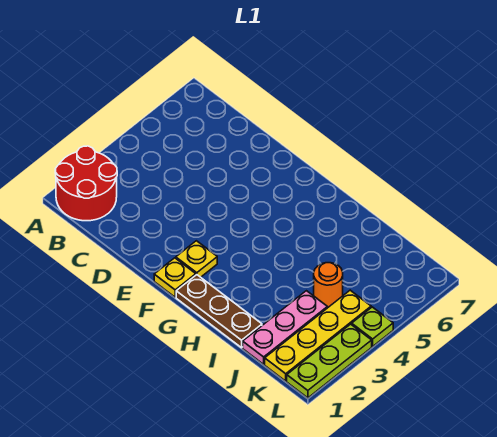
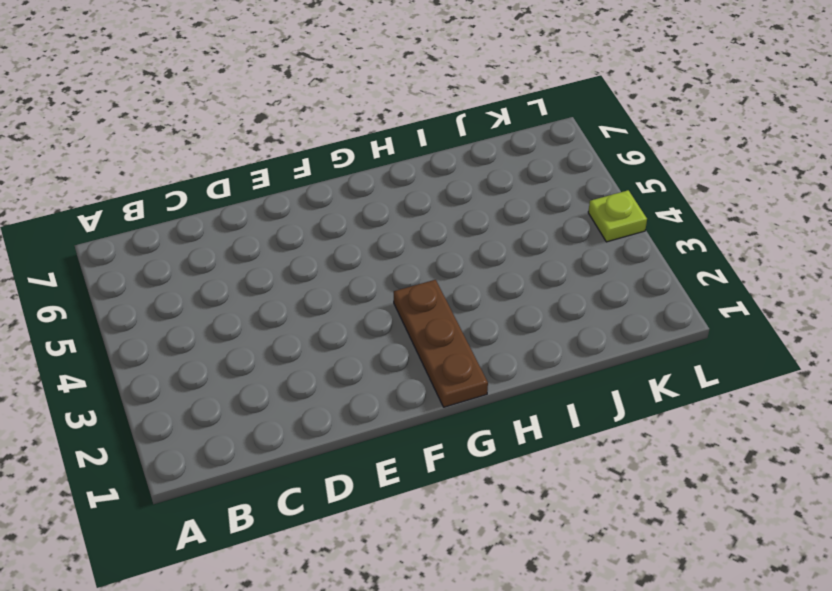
brown 1x3 plate [394,280,488,407] -> brown 1x3 plate turned to [176,275,262,348]
none -> red 2x2 round brick [55,146,117,221]
none -> yellow 1x1 plate [154,258,196,297]

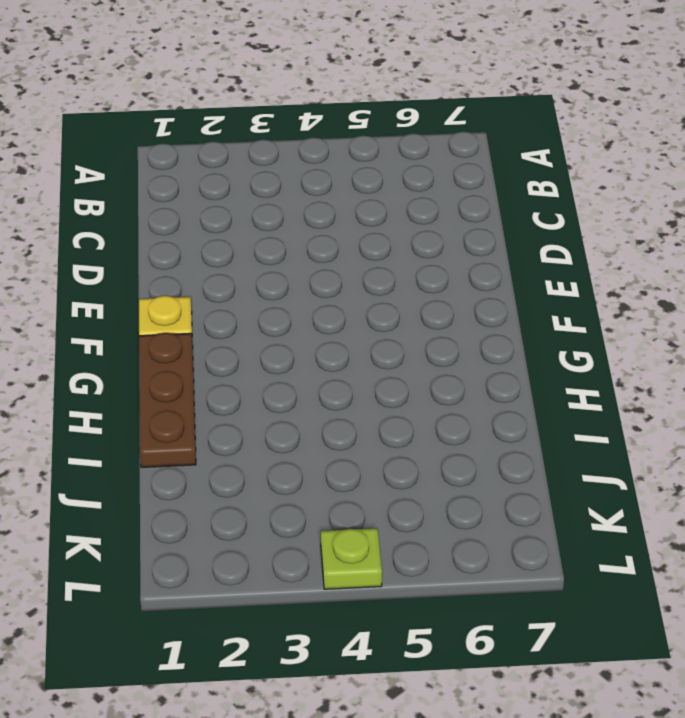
none -> red 2x2 round brick [55,146,117,221]
none -> yellow 1x1 plate [176,241,217,277]

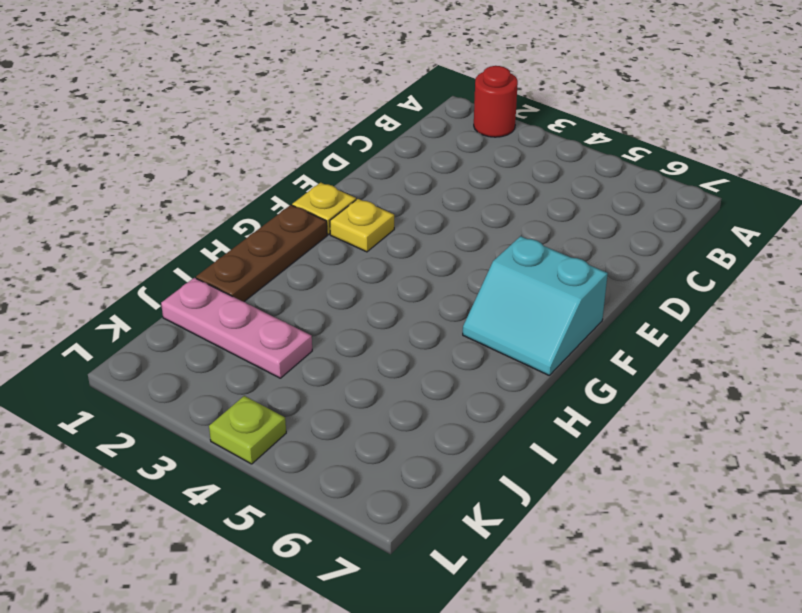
red 1x1 round brick [474,66,518,137] -> red 2x2 round brick [55,146,117,221]
cyan 2x2 slope [463,236,608,375] -> none
none -> orange 1x1 round brick [314,263,343,308]
none -> yellow 1x4 plate [265,290,371,381]

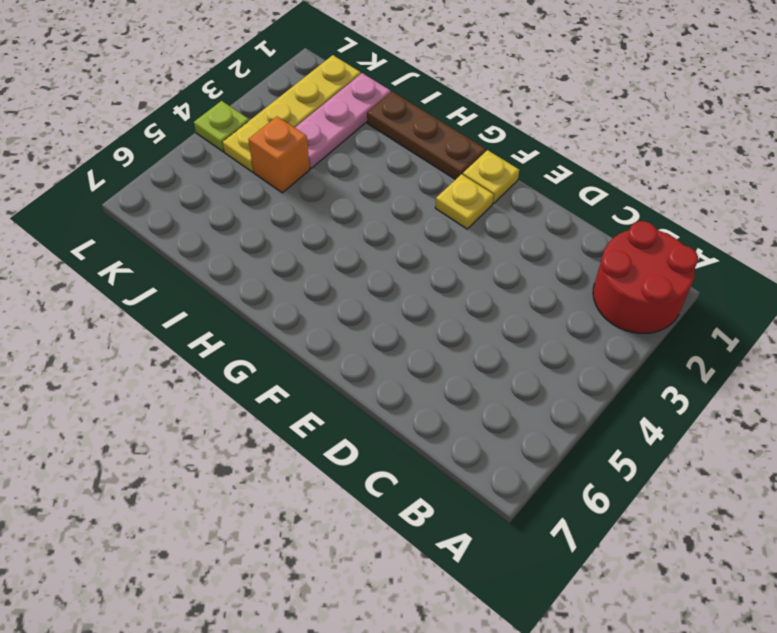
orange 1x1 brick [248,117,310,193] -> orange 1x1 round brick [314,263,343,308]
none -> lime 1x3 plate [287,324,372,398]

